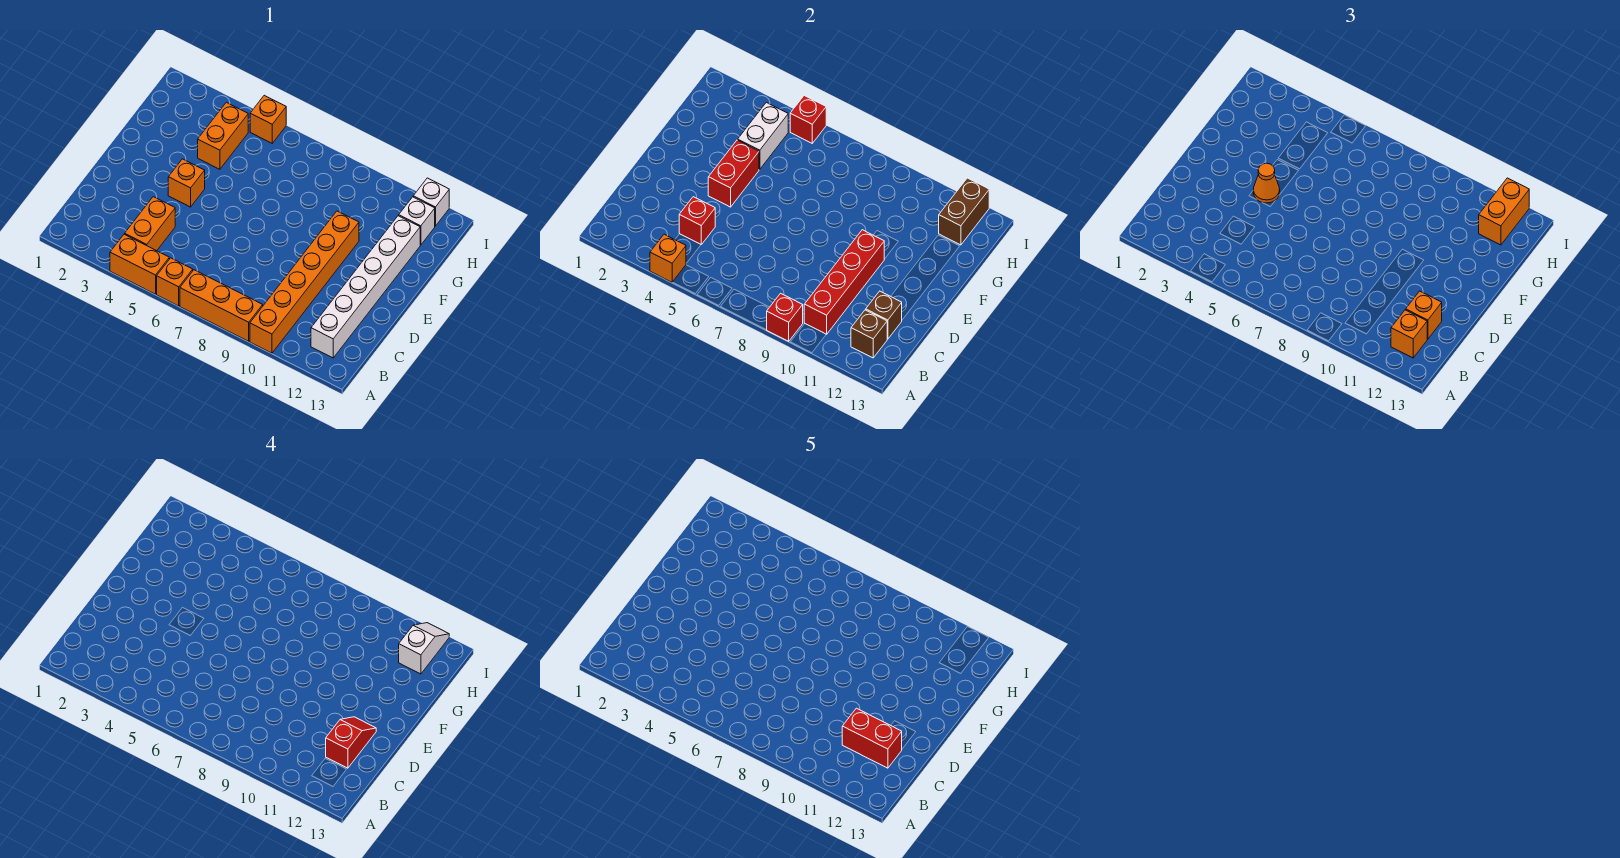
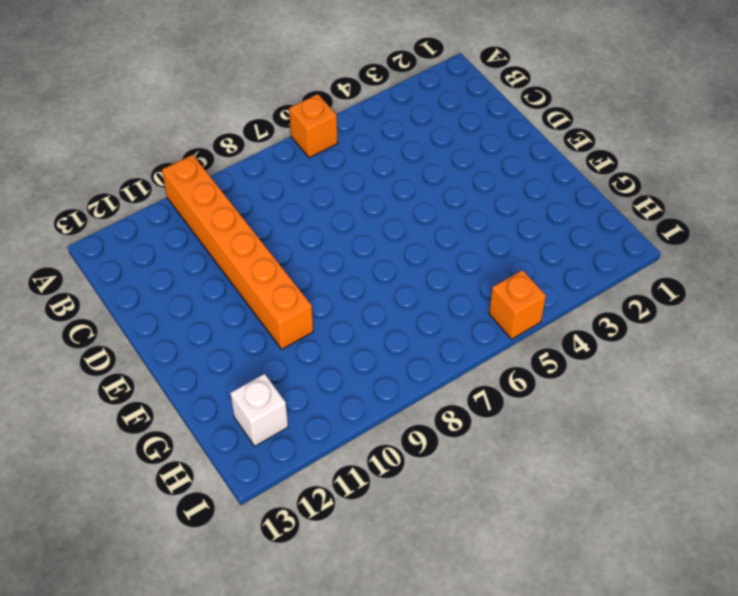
none -> orange 1x2 brick [110,234,169,294]
none -> orange 1x3 brick [180,270,263,341]
none -> orange 1x2 brick [125,197,175,251]

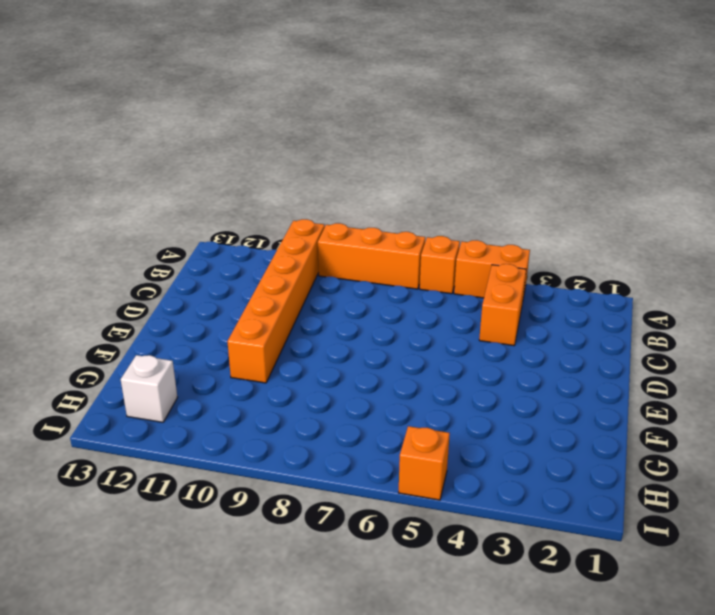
none -> white 1x6 brick [311,216,420,358]
none -> orange 1x1 brick [168,159,205,207]
none -> orange 1x2 brick [198,102,248,169]

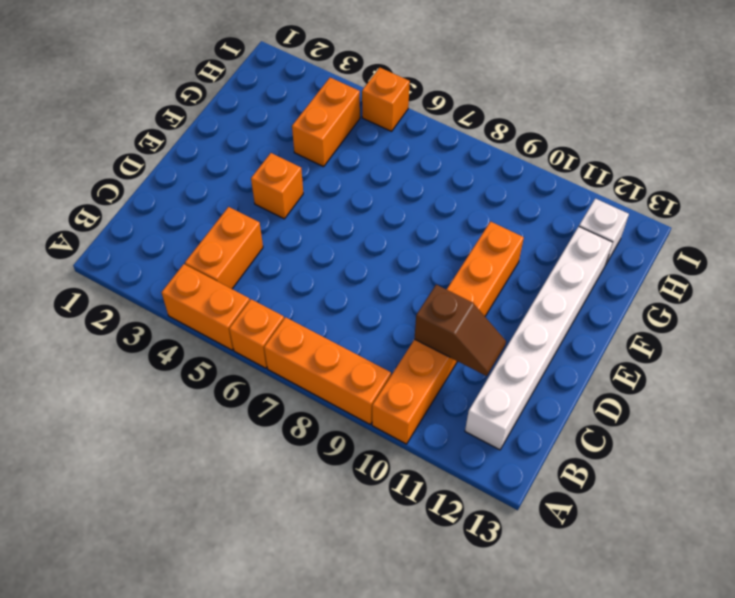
brown 1x2 slope [415,285,506,376] -> red 1x4 brick [804,230,884,334]
none -> white 1x1 brick [413,178,449,226]
none -> orange 1x1 brick [650,234,686,282]
none -> red 1x1 brick [767,293,803,341]

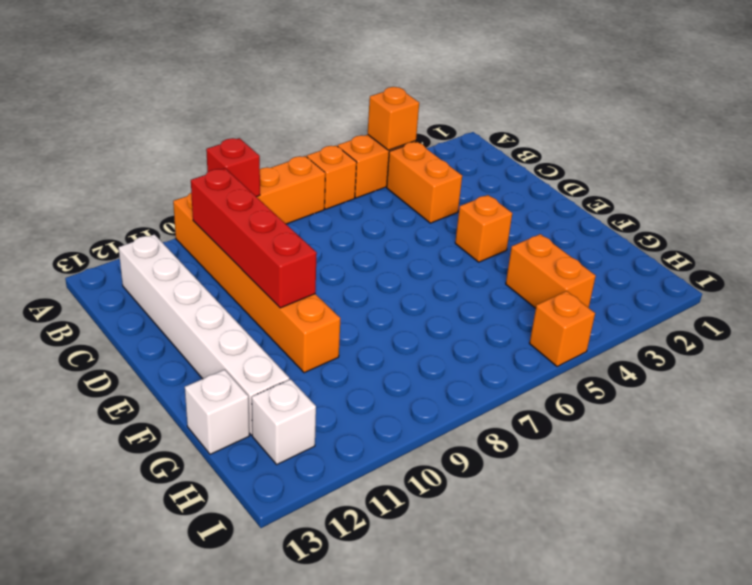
white 1x1 brick [185,370,249,454] -> white 1x1 brick moved to [413,178,449,226]
none -> brown 1x1 brick [851,310,887,358]
none -> red 1x1 brick [679,197,715,244]
none -> brown 1x1 brick [866,291,902,339]

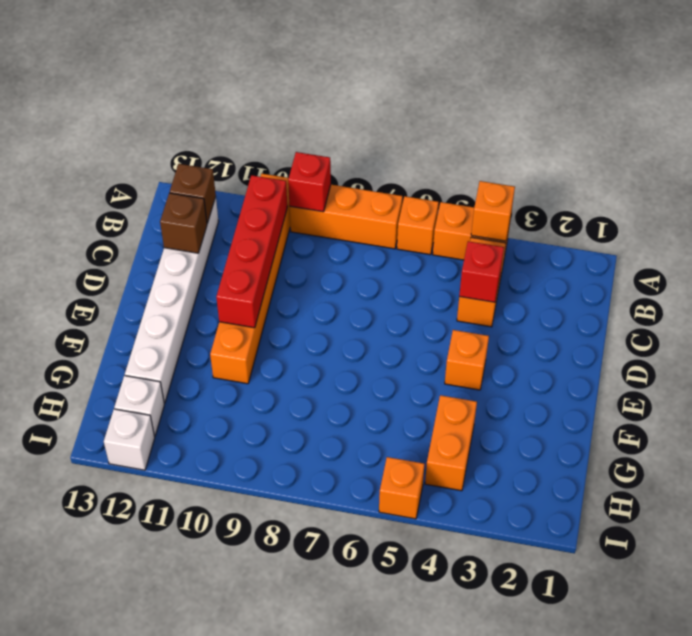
none -> red 1x2 brick [708,140,759,207]
none -> white 1x2 brick [738,102,788,169]
none -> brown 1x2 brick [939,178,989,245]

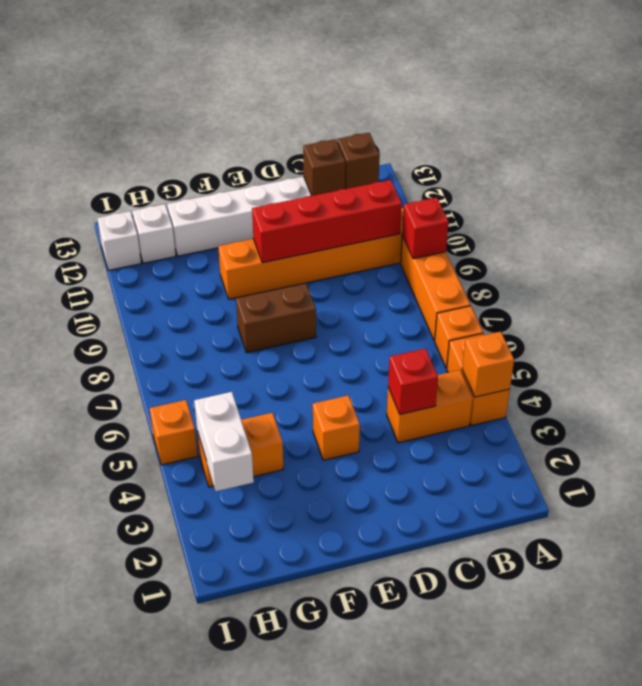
brown 1x2 brick [236,283,316,353] -> brown 1x2 brick moved to [939,178,989,245]
white 1x2 brick [194,392,254,491] -> white 1x2 brick turned to [738,102,788,169]
none -> red 1x2 brick [708,140,759,207]
none -> red 1x1 brick [790,95,826,143]
none -> orange 1x1 brick [1391,310,1427,358]

